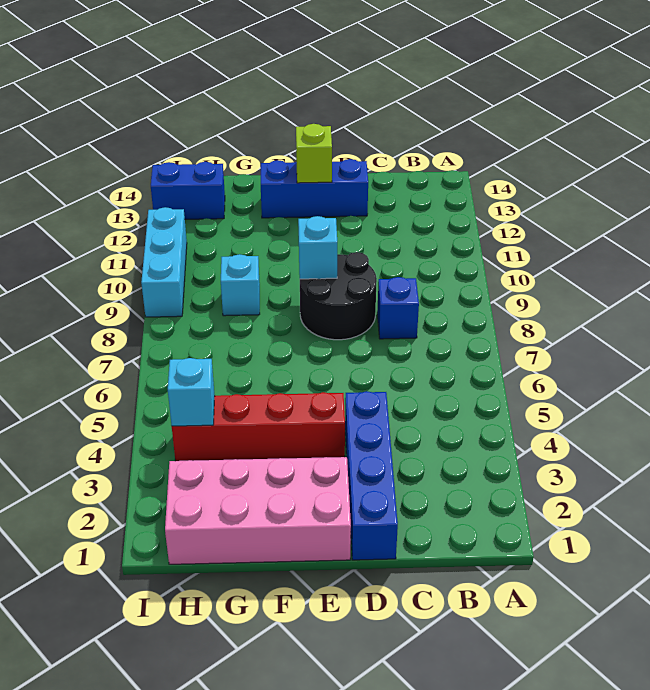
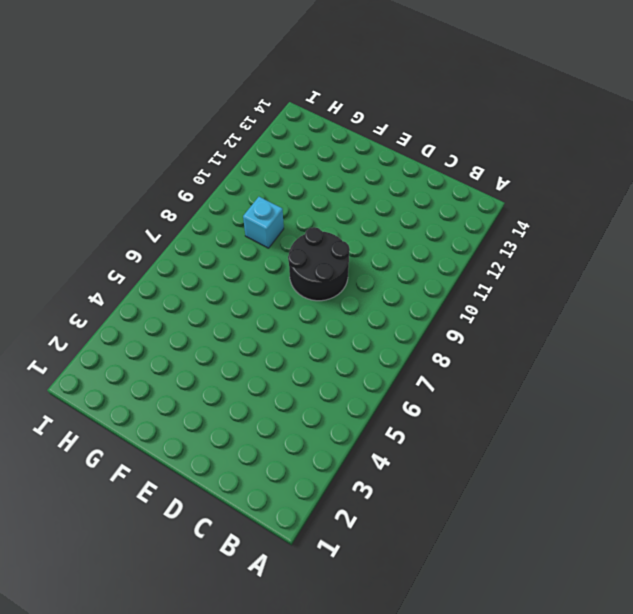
none -> blue 1x1 brick [377,277,419,339]
none -> blue 1x4 brick [345,391,398,560]
none -> blue 1x3 brick [261,159,368,218]

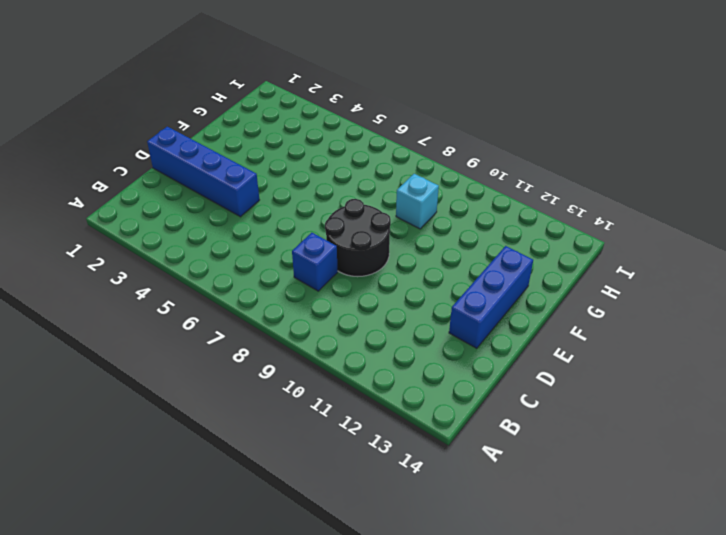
none -> pink 2x4 brick [165,457,351,564]
none -> red 1x4 brick [172,392,345,461]
none -> blue 1x2 brick [151,162,225,219]

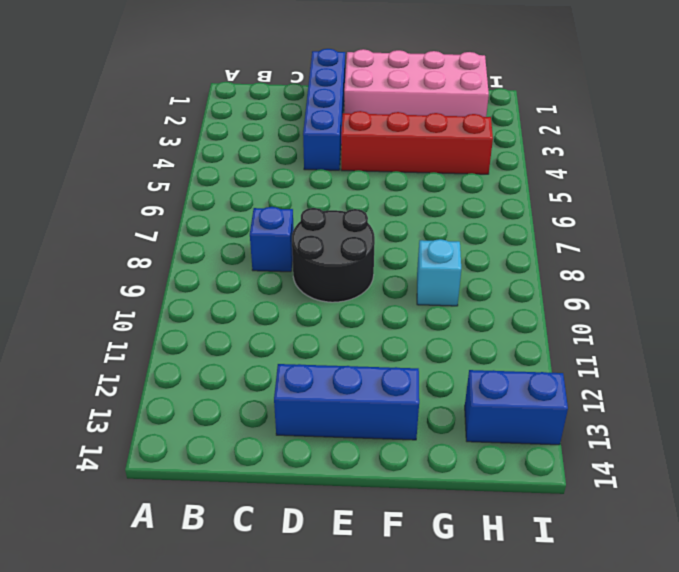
none -> cyan 1x3 brick [141,207,187,317]
none -> cyan 1x1 brick [298,216,337,279]
none -> lime 1x1 brick [296,124,332,183]

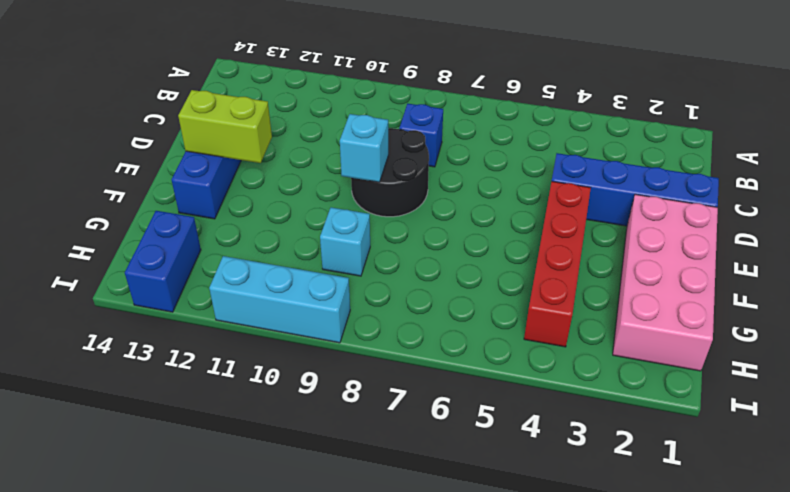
lime 1x2 brick [178,90,272,163] -> lime 1x1 brick [296,124,332,183]
none -> cyan 1x1 brick [168,358,215,426]

